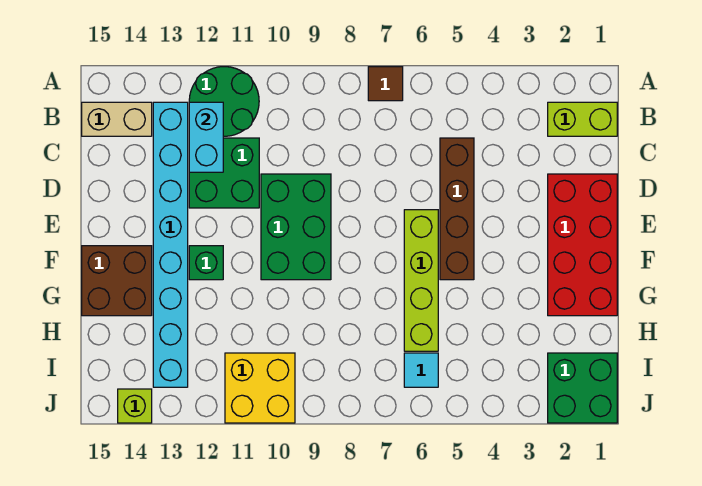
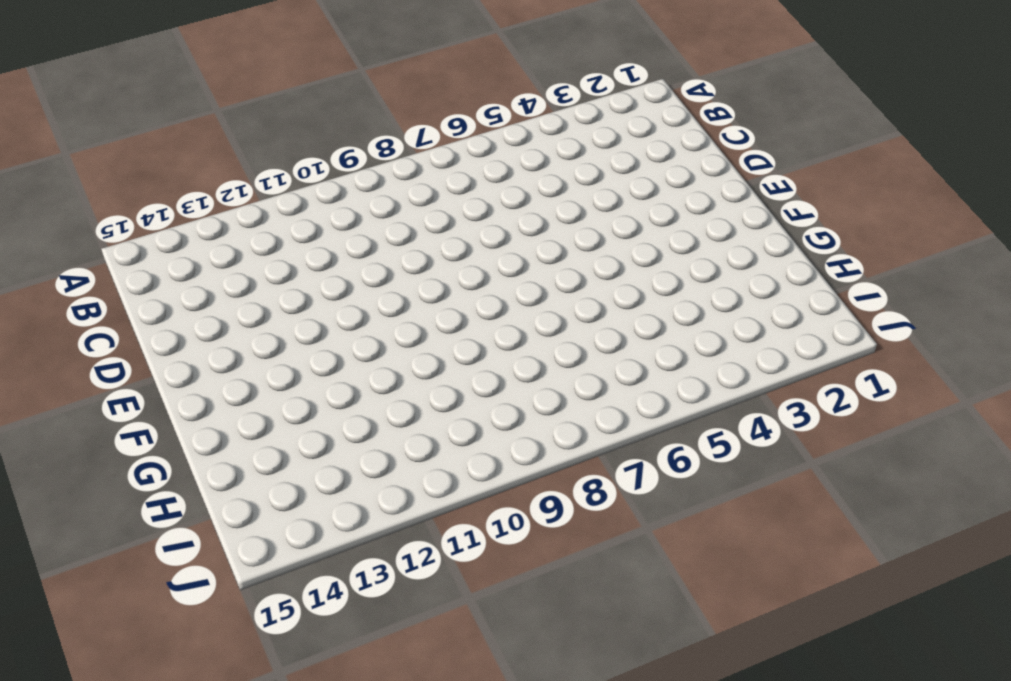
none -> brown 1x1 tile [368,67,403,101]
none -> green 2x2 round brick [189,67,259,136]
none -> lime 1x2 brick [548,102,617,136]

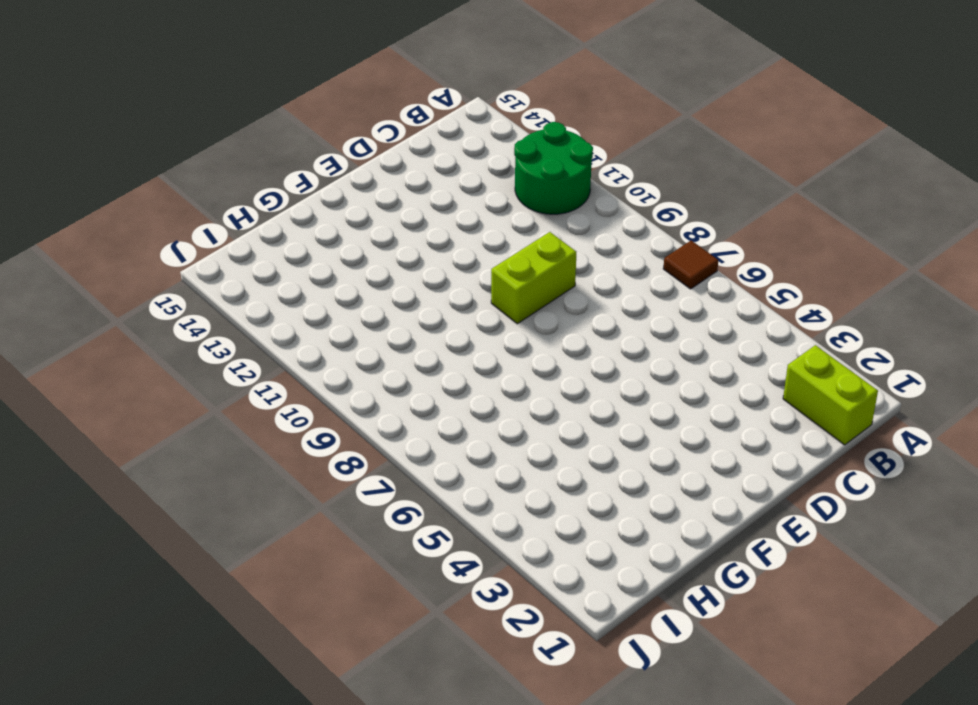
lime 1x2 brick [491,232,576,324] -> green 2x3 brick [261,174,331,280]
none -> cyan 1x8 brick [153,102,188,387]
none -> tan 1x2 brick [82,102,152,136]
none -> brown 1x4 brick [440,138,474,280]

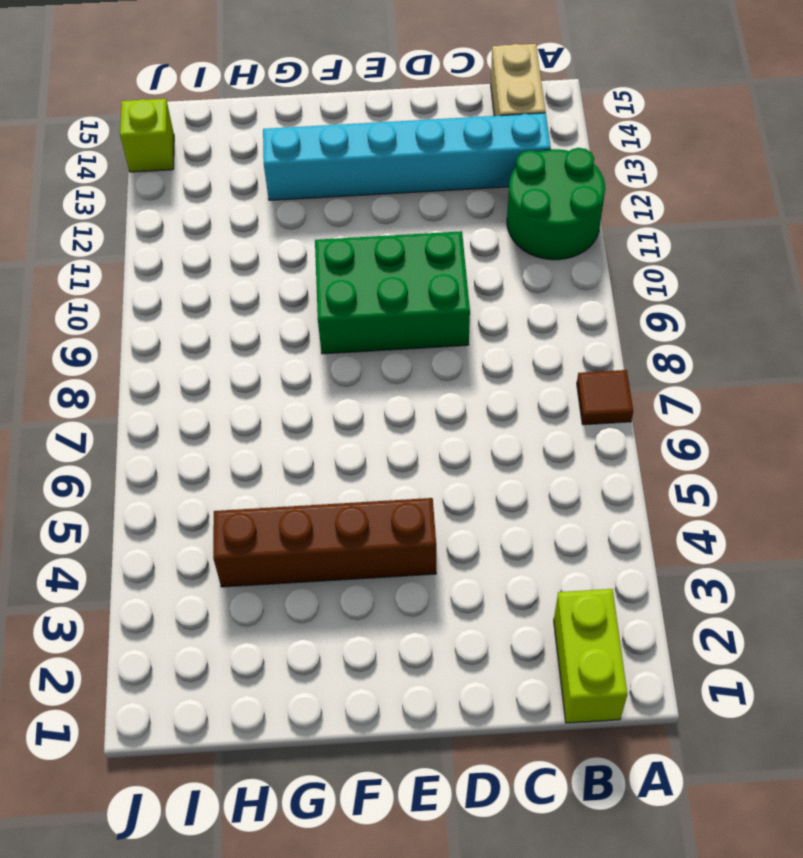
cyan 1x6 brick [263,113,551,200] -> cyan 1x8 brick [153,102,188,387]
brown 1x4 brick [213,498,436,587] -> brown 1x4 brick moved to [440,138,474,280]
none -> green 2x2 brick [189,138,259,208]
none -> red 2x4 brick [548,174,617,316]
none -> lime 1x4 brick [404,210,438,351]

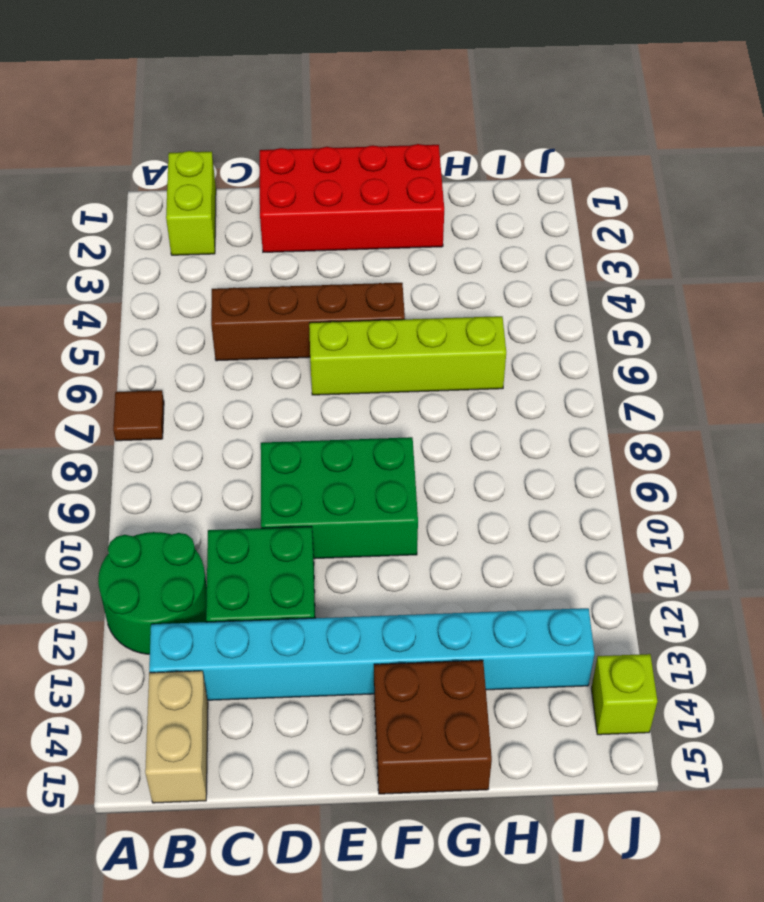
none -> green 1x1 brick [189,246,223,280]
none -> green 2x2 brick [548,353,617,423]
none -> cyan 1x1 tile [404,353,438,387]

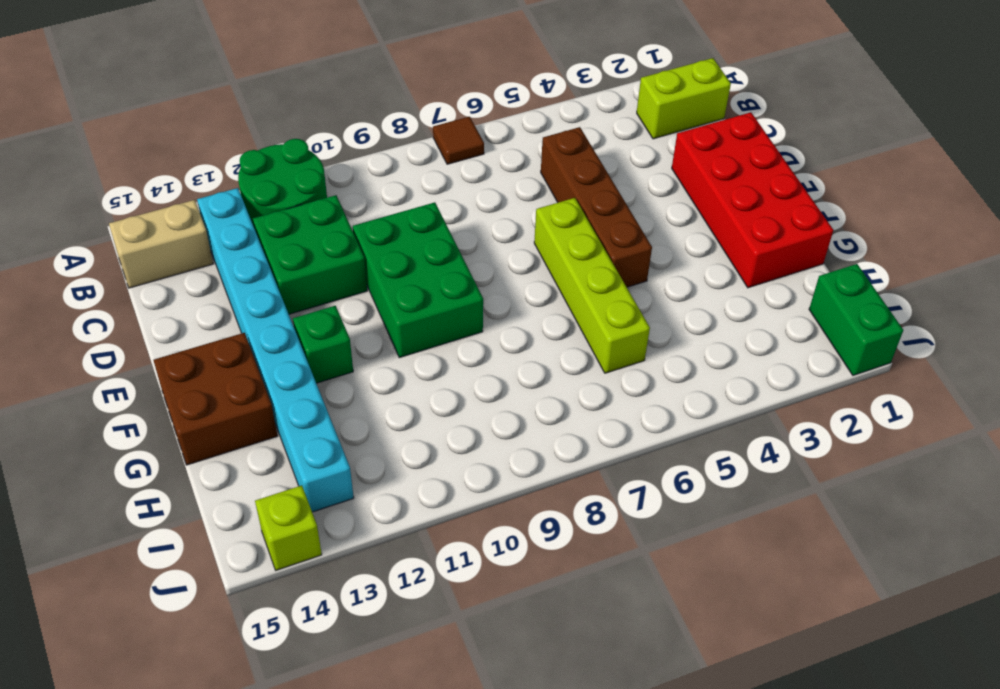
green 1x2 brick [809,264,903,375] -> green 2x2 brick [548,353,617,423]
none -> cyan 1x1 tile [404,353,438,387]
none -> yellow 2x2 brick [225,353,295,423]
none -> cyan 1x2 brick [189,102,223,172]

